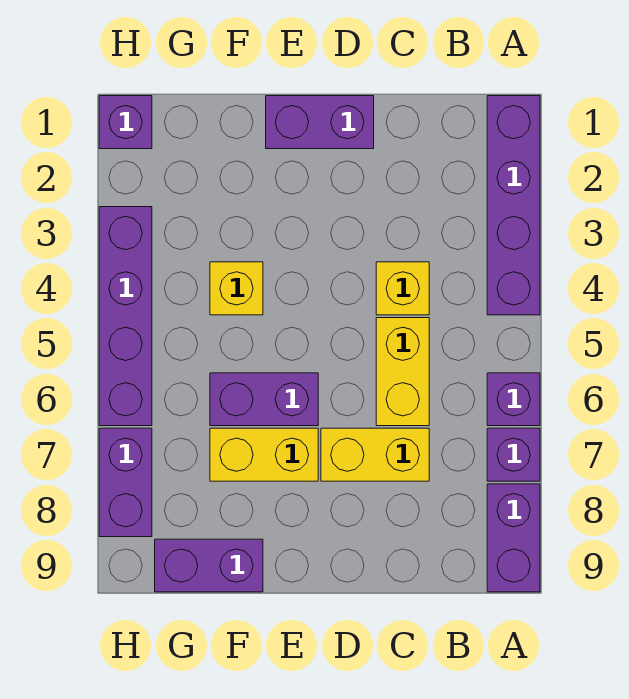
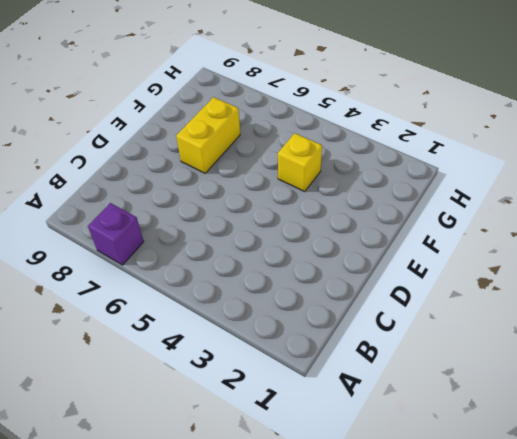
none -> purple 1x4 brick [487,96,540,315]
none -> purple 1x1 brick [487,373,540,426]
none -> purple 1x2 brick [487,484,540,592]

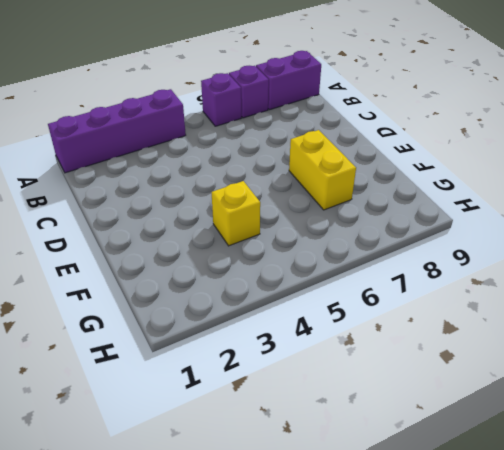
none -> yellow 1x1 brick [376,262,429,315]
none -> yellow 1x2 brick [376,318,429,426]
none -> yellow 1x2 brick [321,428,429,481]

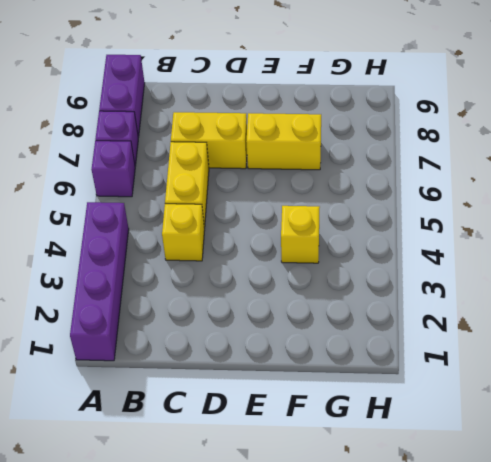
none -> purple 1x2 brick [266,96,374,149]
none -> purple 1x2 brick [210,373,318,426]
none -> purple 1x2 brick [155,539,263,592]

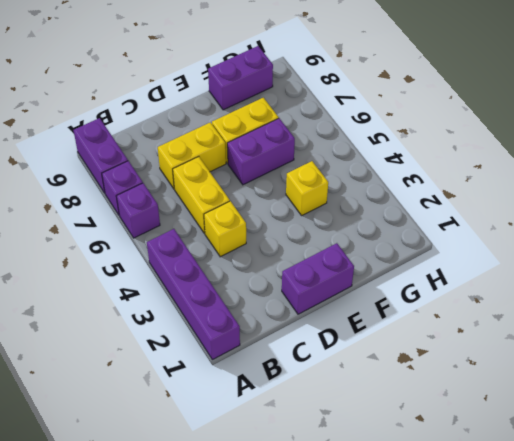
none -> purple 1x1 brick [99,96,152,149]
none -> purple 1x4 brick [99,207,152,426]
none -> purple 1x2 brick [99,428,152,537]

